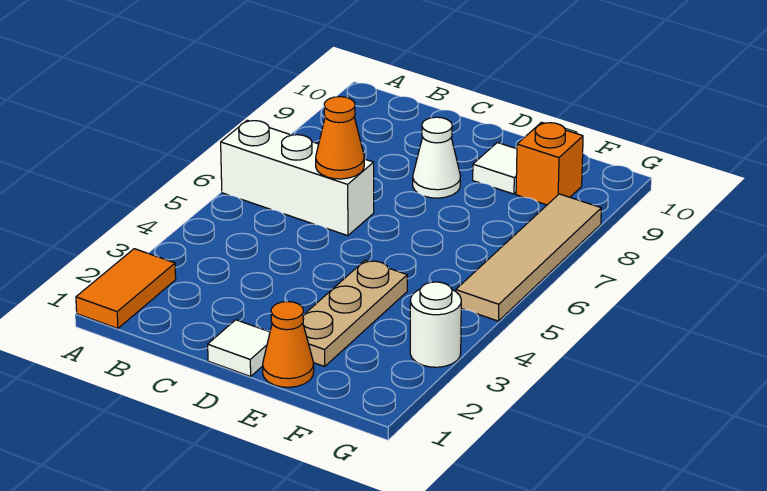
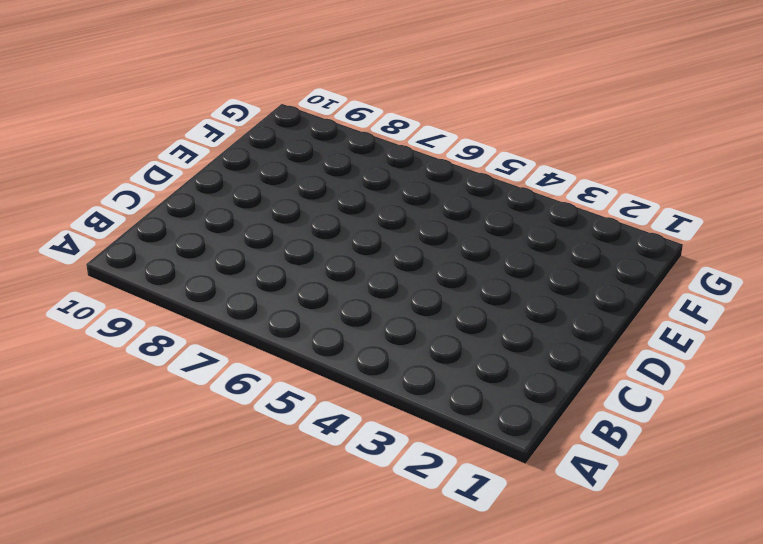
none -> orange 1x2 tile [76,249,176,328]
none -> white 1x3 brick [221,120,374,236]

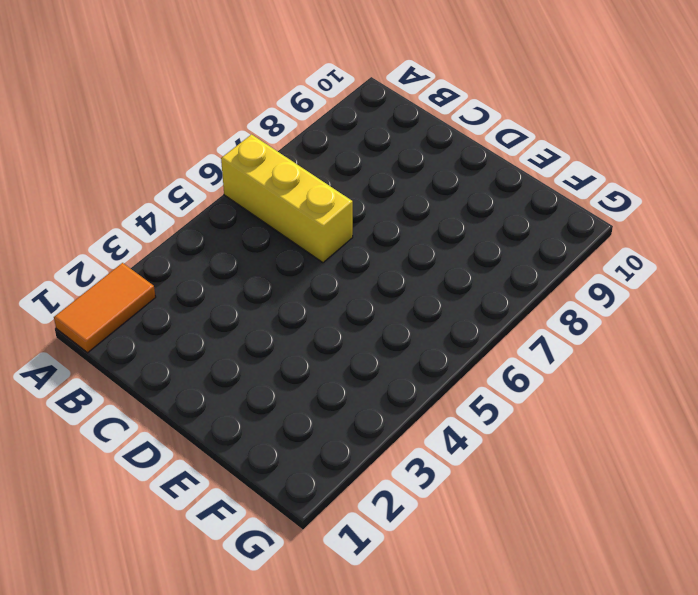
yellow 1x3 brick [221,134,353,263] -> white 1x3 brick [221,120,374,236]
none -> white 1x1 tile [208,320,270,376]
none -> white 1x1 cone [413,117,460,198]

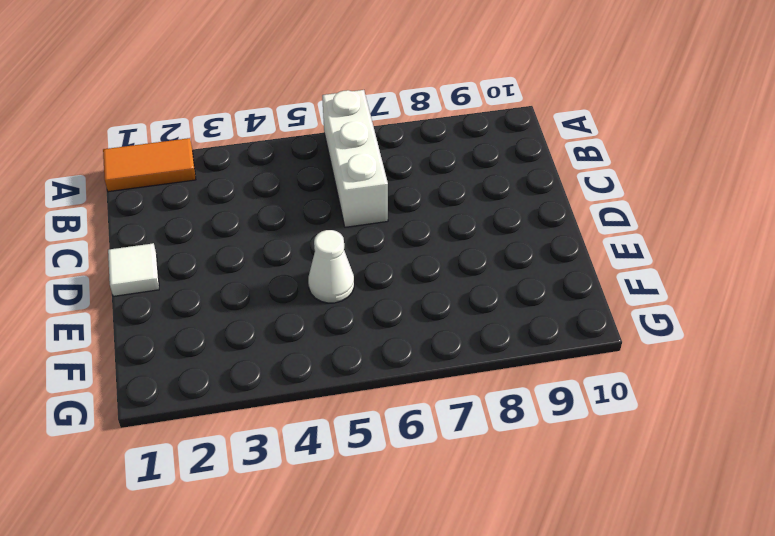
white 1x1 cone [308,230,354,303] -> white 1x1 cone moved to [413,117,460,198]
none -> orange 1x1 cone [263,302,314,387]
none -> tan 1x3 plate [303,260,407,366]

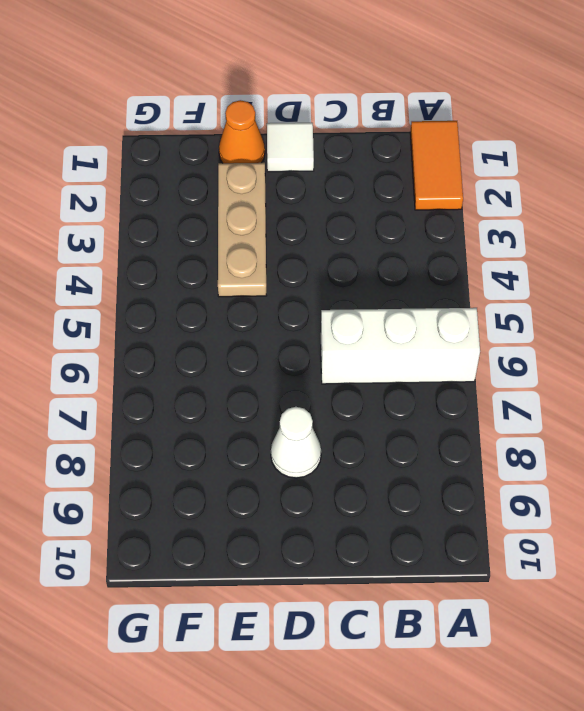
none -> white 1x1 tile [473,143,517,194]
none -> orange 1x1 brick [516,122,583,205]

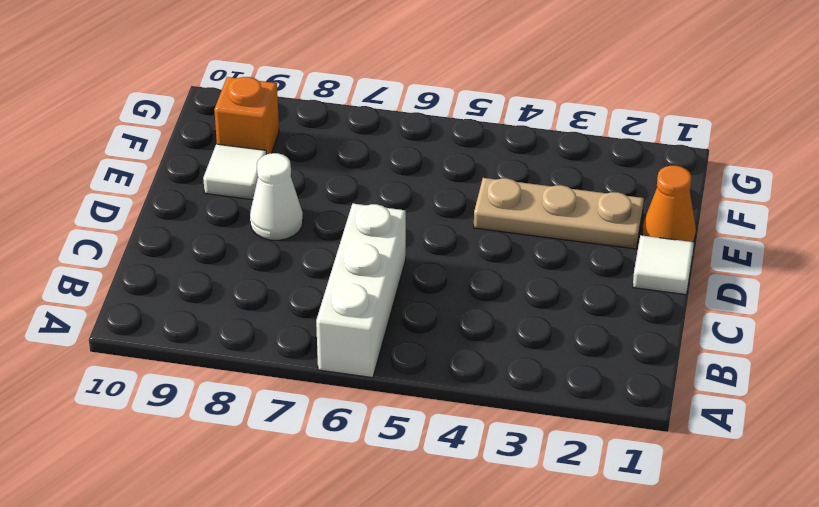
none -> orange 1x2 tile [76,249,176,328]
none -> white 1x1 round brick [410,282,461,367]

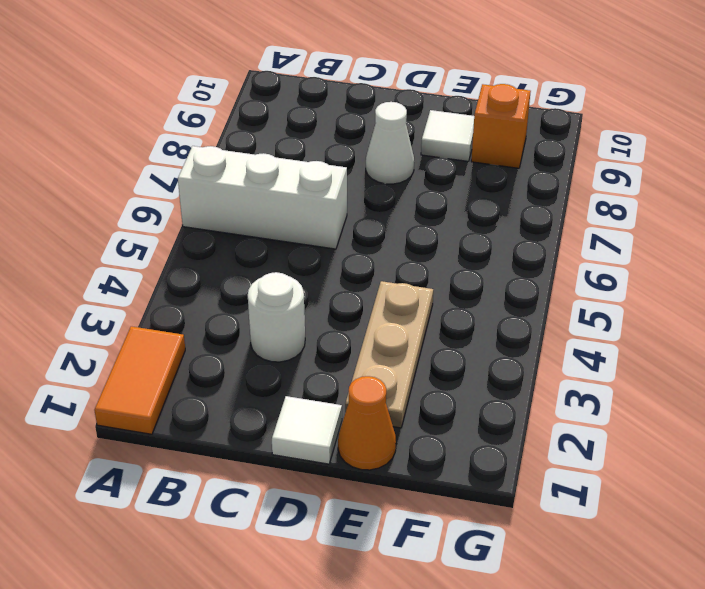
white 1x1 round brick [248,272,305,362] -> white 1x1 round brick moved to [410,282,461,367]
none -> tan 1x4 tile [456,194,601,321]
none -> orange 1x1 cone [316,97,364,179]

